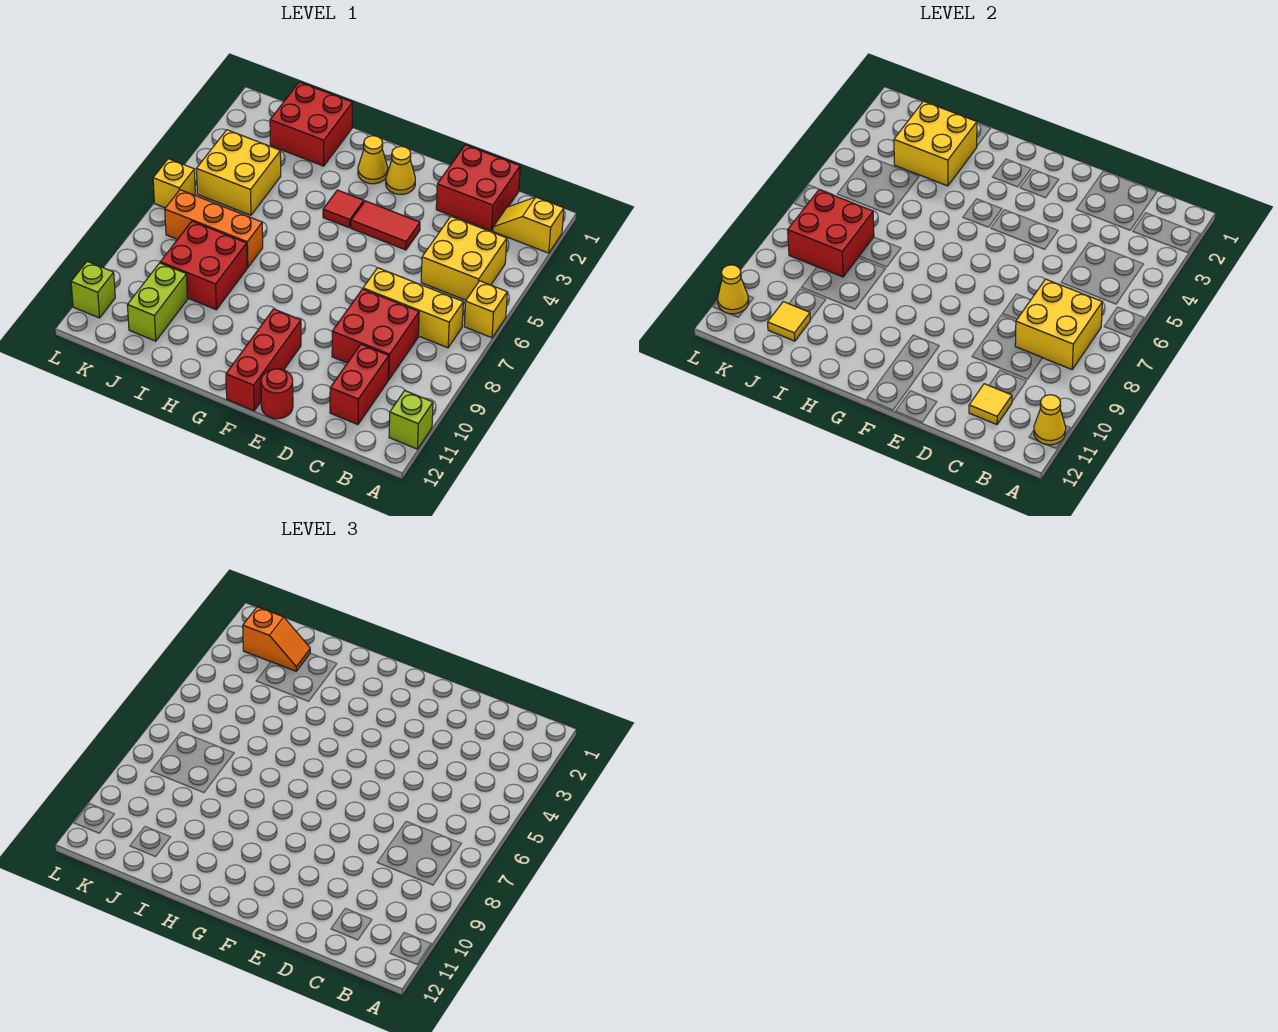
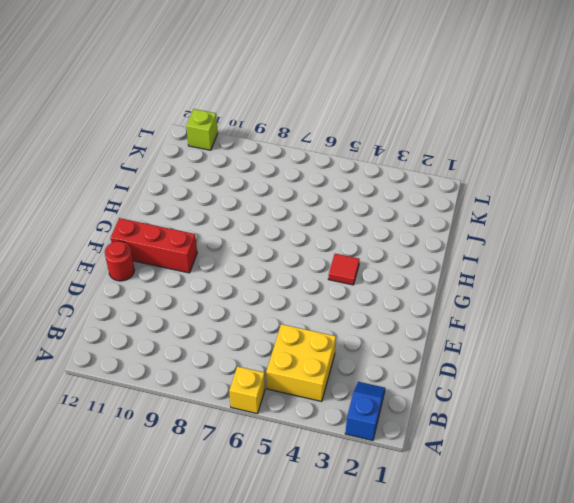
blue 1x2 slope [345,382,385,440] -> yellow 1x2 slope [493,197,564,253]
none -> lime 1x1 brick [389,391,433,449]
none -> yellow 1x3 brick [363,268,463,348]
none -> red 2x2 brick [436,145,520,231]

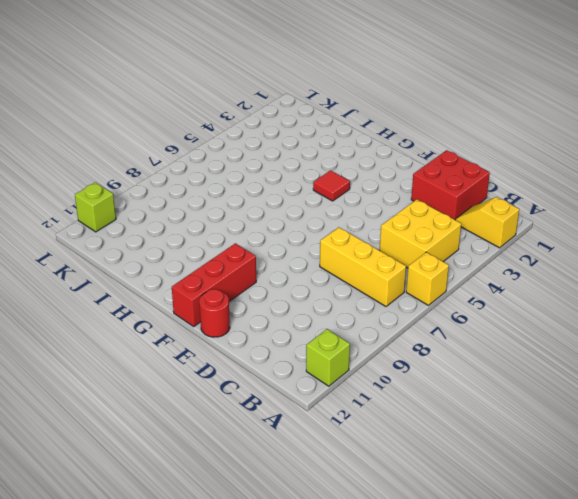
none -> red 2x2 brick [332,289,419,380]
none -> red 1x2 brick [330,344,389,425]
none -> red 1x2 tile [351,201,420,250]

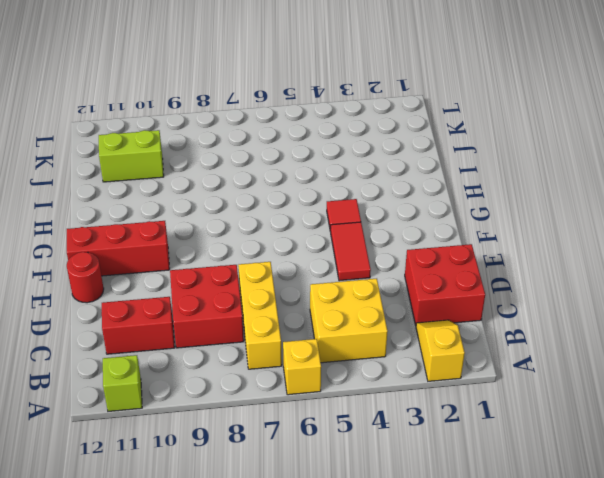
none -> yellow 1x1 cone [386,146,415,194]
none -> yellow 1x1 cone [358,136,388,184]
none -> red 2x2 brick [270,82,353,166]

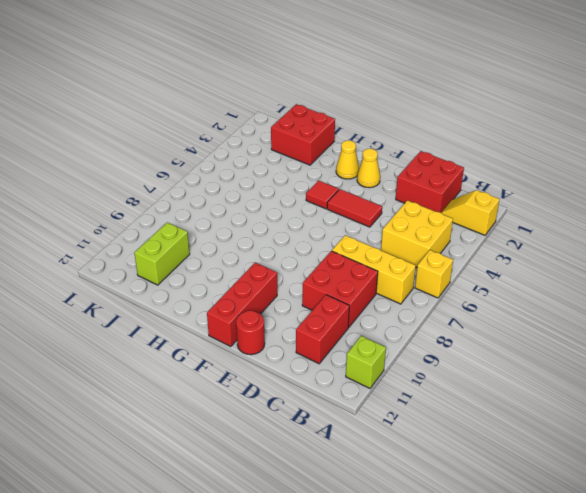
none -> orange 1x3 brick [165,190,263,268]
none -> red 2x2 brick [160,221,247,310]
none -> yellow 2x2 brick [197,130,281,215]

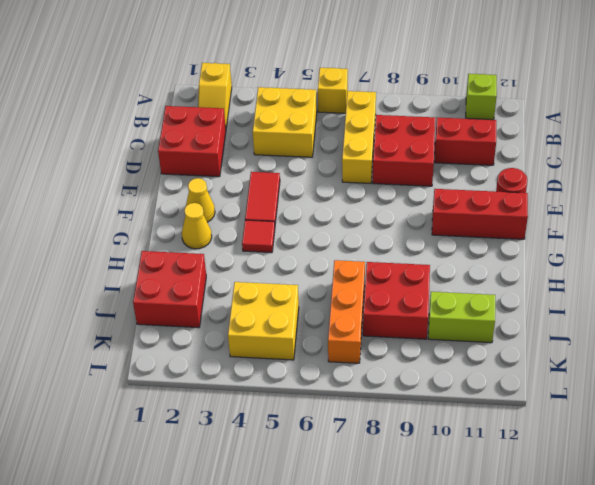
none -> yellow 1x1 brick [153,159,195,208]
none -> lime 1x1 brick [71,261,115,318]
none -> yellow 1x1 cone [1034,395,1066,445]

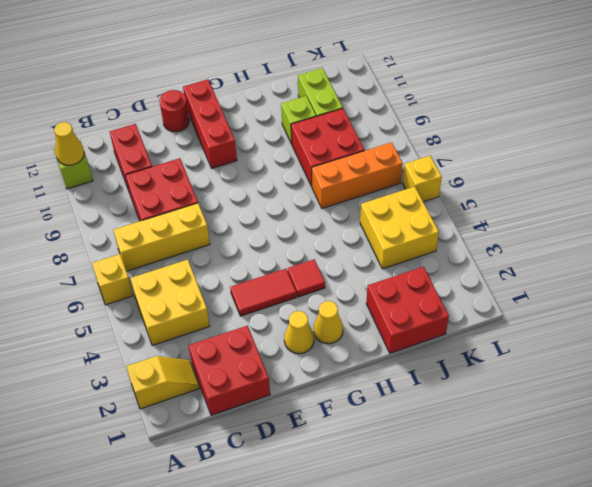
lime 1x1 brick [281,96,316,144] -> lime 1x1 brick moved to [71,261,115,318]
none -> yellow 2x2 brick [1015,279,1102,369]
none -> yellow 1x1 tile [969,384,1012,425]
none -> yellow 2x2 brick [894,101,977,186]

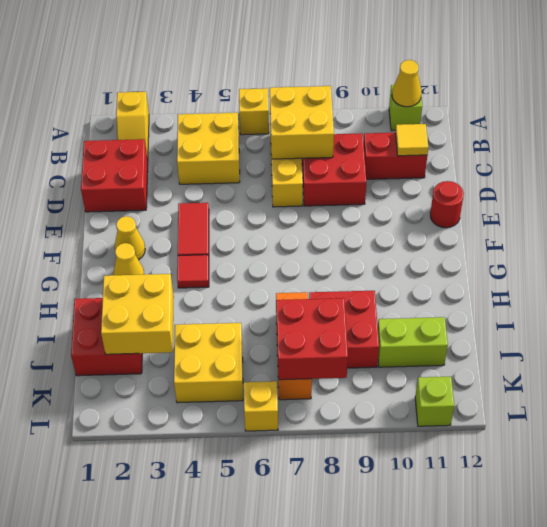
none -> red 1x3 brick [226,309,301,411]
none -> yellow 1x1 tile [768,302,810,341]
none -> yellow 1x1 cone [718,265,749,314]

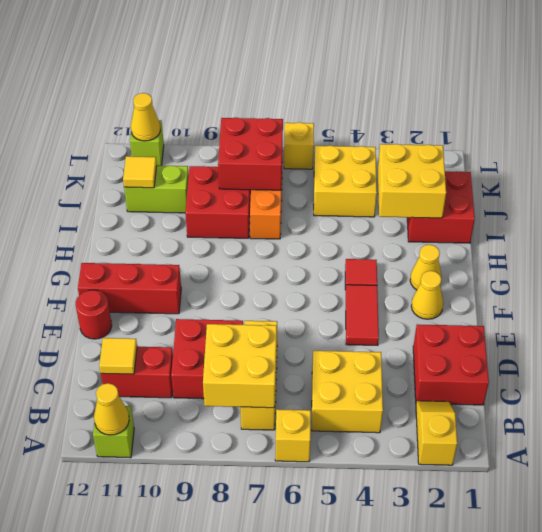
none -> orange 1x2 slope [243,607,310,671]

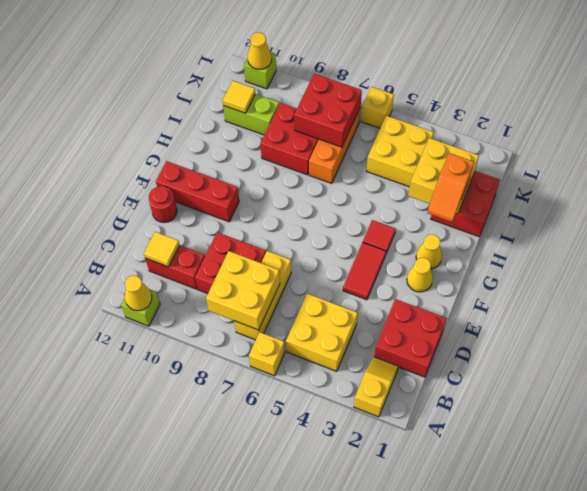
orange 1x2 slope [427,153,474,222] -> orange 1x2 slope moved to [243,607,310,671]

